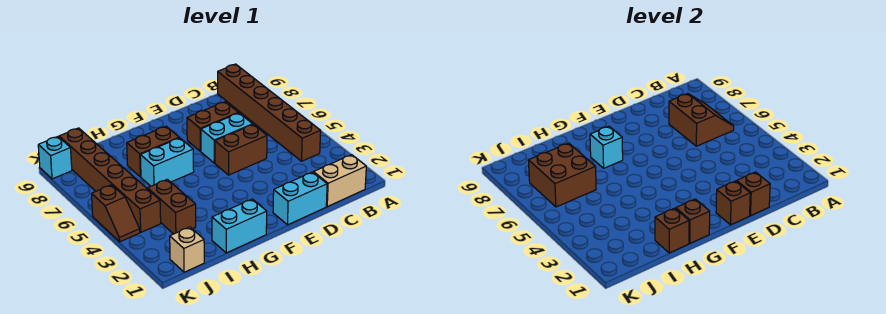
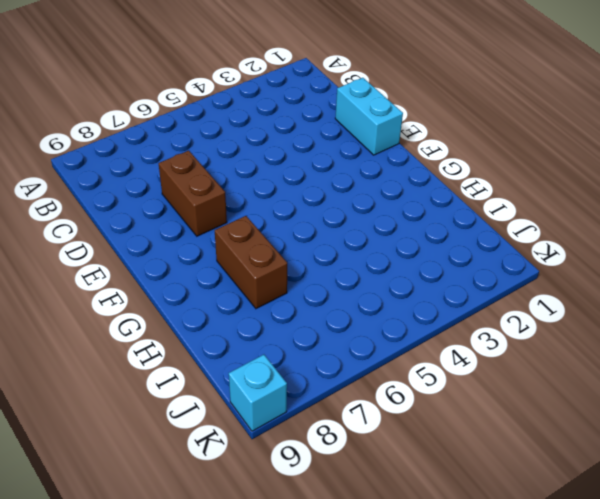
none -> tan 1x2 brick [313,155,366,207]
none -> brown 1x6 brick [218,64,321,161]
none -> brown 1x2 brick [215,124,267,175]

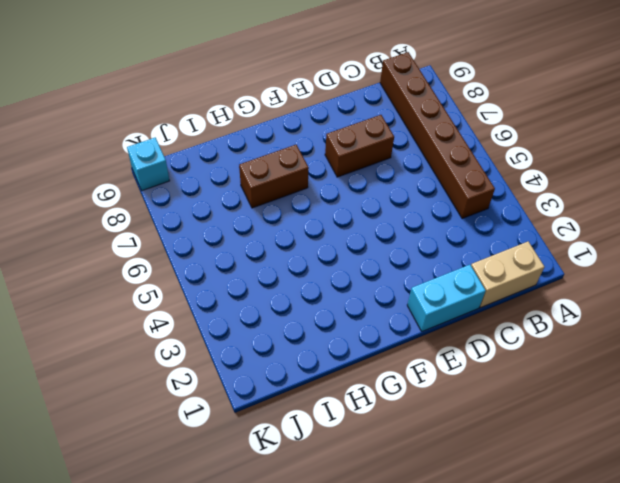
none -> brown 1x2 brick [215,124,267,175]
none -> cyan 1x2 brick [201,113,253,163]
none -> cyan 1x2 brick [212,199,267,253]

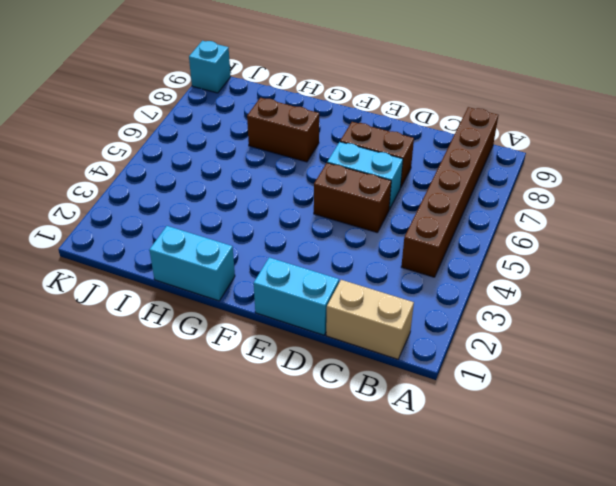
none -> cyan 1x2 brick [140,138,194,186]
none -> brown 1x2 brick [148,179,196,234]
none -> tan 1x1 brick [170,227,204,272]

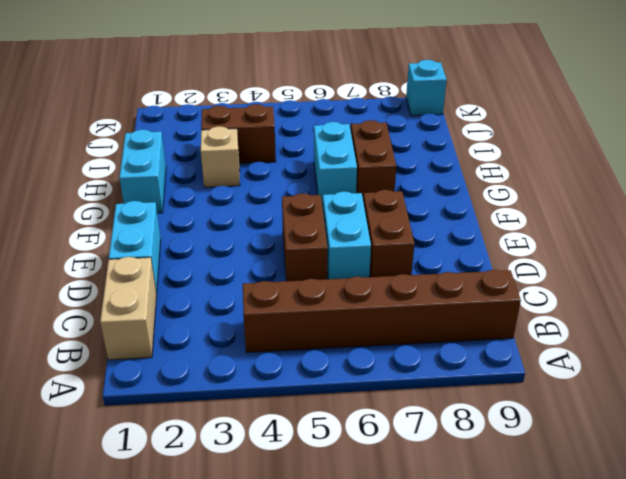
tan 1x1 brick [201,126,240,187] -> tan 1x1 brick moved to [170,227,204,272]
none -> brown 1x6 brick [59,128,161,232]
none -> brown 1x2 slope [92,185,140,242]
none -> brown 2x2 slope [669,94,734,146]

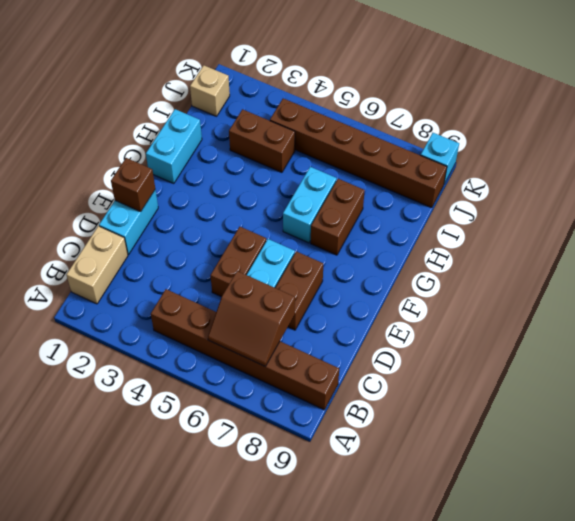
none -> brown 1x2 slope [92,185,140,242]
none -> brown 1x1 brick [737,172,770,216]
none -> brown 1x1 brick [676,199,710,243]

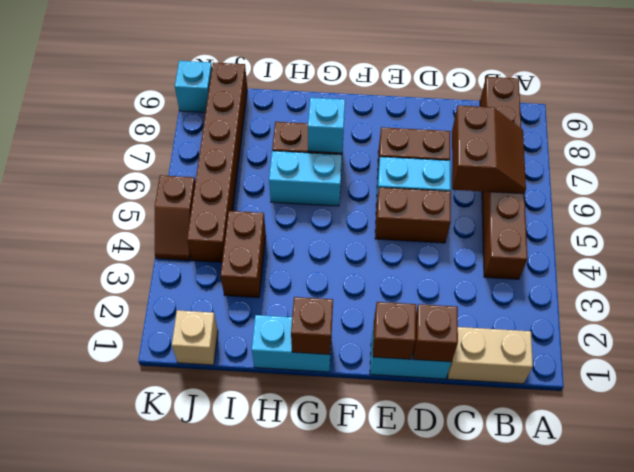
none -> brown 1x1 brick [655,208,689,253]
none -> brown 2x2 brick [528,143,596,207]

